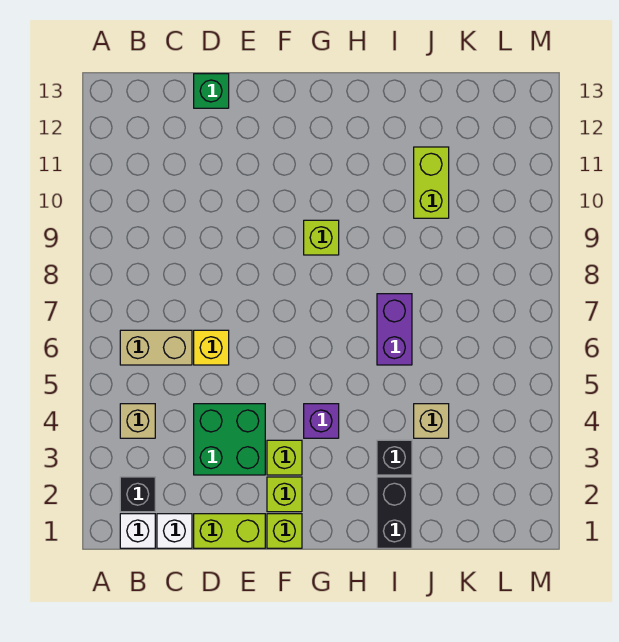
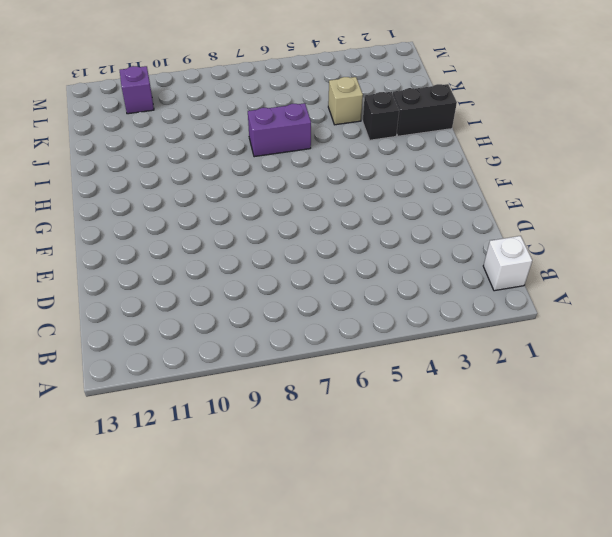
purple 1x1 brick [120,66,154,114] -> purple 1x1 brick moved to [304,404,339,438]
none -> black 1x1 brick [120,477,155,512]
none -> tan 1x1 brick [120,404,155,438]
none -> tan 1x2 brick [120,330,192,365]

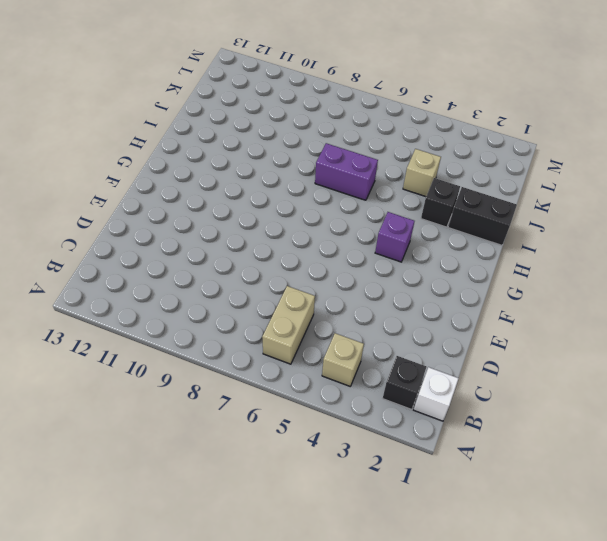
none -> white 1x1 brick [157,514,192,548]
none -> lime 1x2 brick [194,514,265,548]
none -> green 2x2 brick [194,404,265,475]

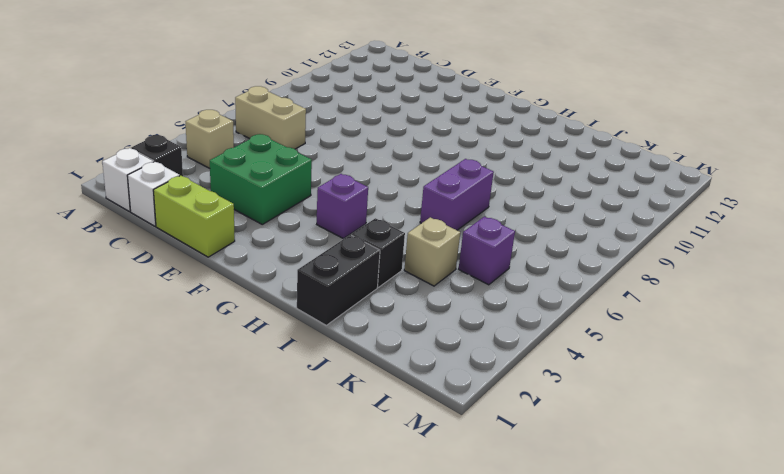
purple 1x1 brick [459,217,515,285] -> none
none -> yellow 1x1 brick [194,330,229,365]
none -> green 1x1 brick [194,74,229,108]
none -> lime 1x1 brick [267,514,302,548]

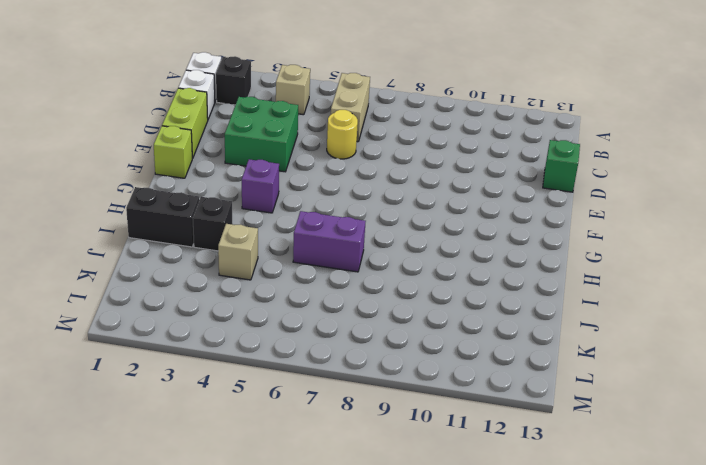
yellow 1x1 round brick [327,110,358,159] -> yellow 1x1 brick [194,330,229,365]
none -> lime 1x1 brick [267,477,302,512]
none -> lime 1x1 brick [267,440,302,475]
none -> lime 1x1 brick [304,220,339,255]

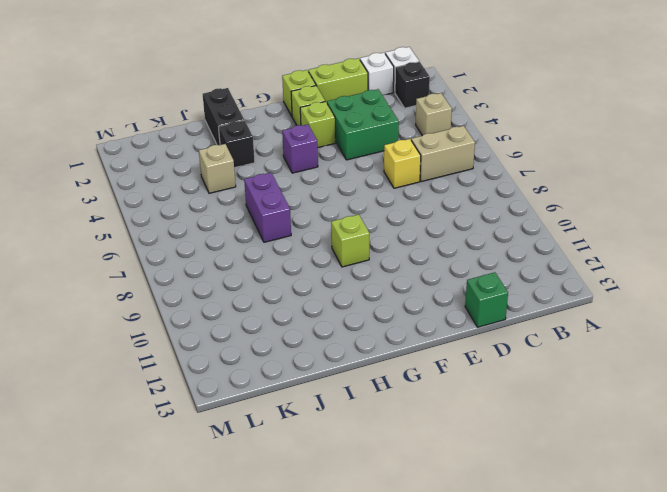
none -> lime 1x2 brick [414,147,449,218]

